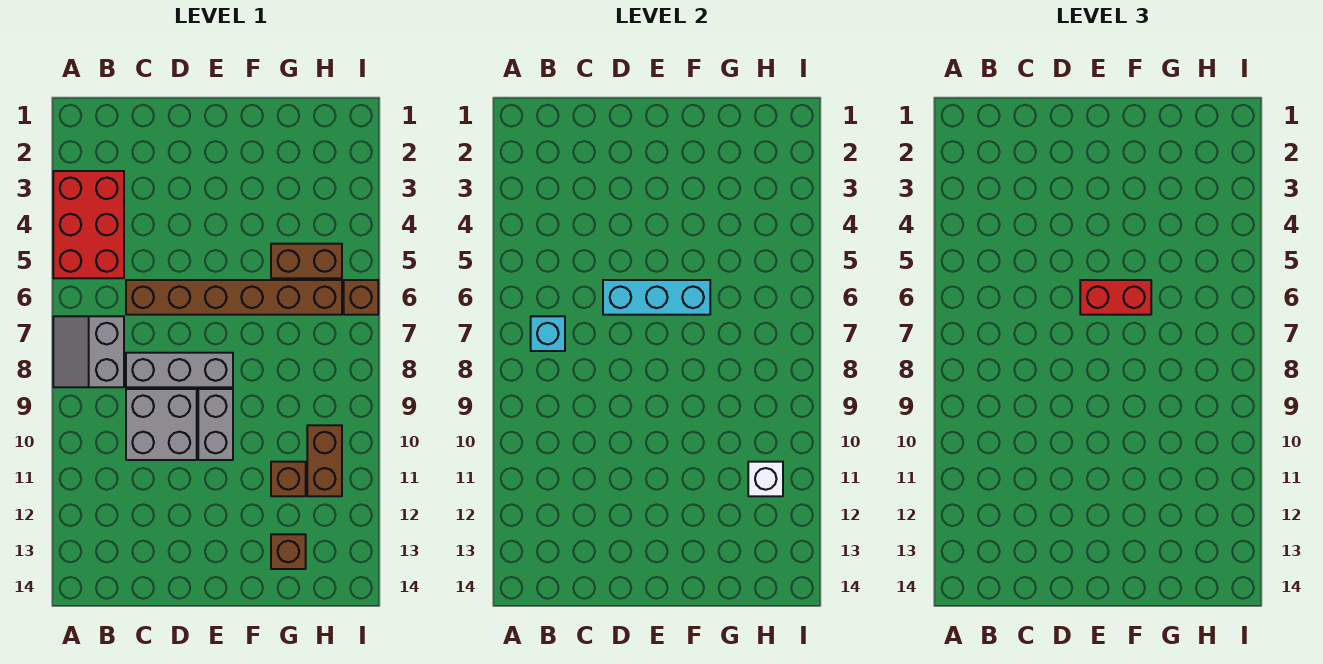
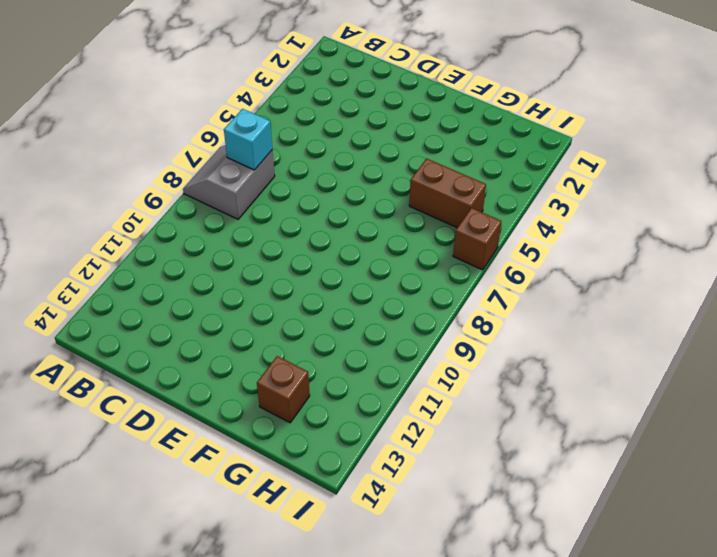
none -> red 2x3 brick [53,171,124,278]
none -> brown 1x6 brick [126,280,342,315]
none -> grey 1x3 brick [126,353,233,387]

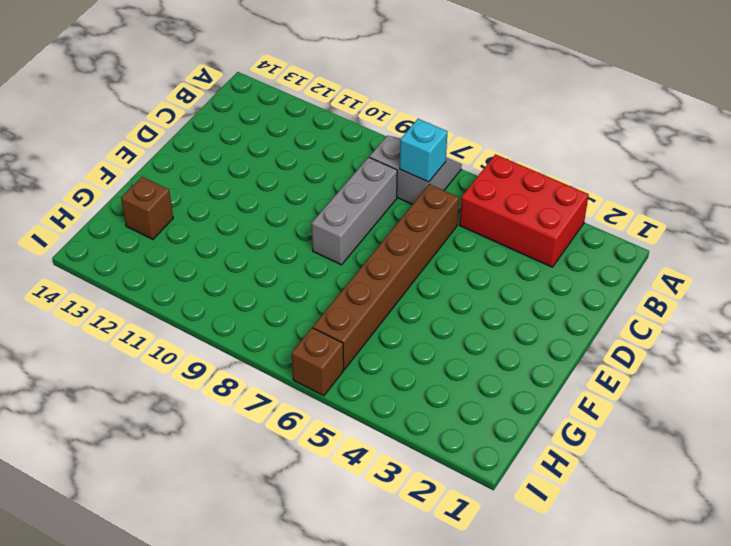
none -> grey 2x2 brick [126,389,197,460]
none -> grey 1x2 brick [198,389,233,460]
none -> brown 1x2 brick [271,244,342,278]

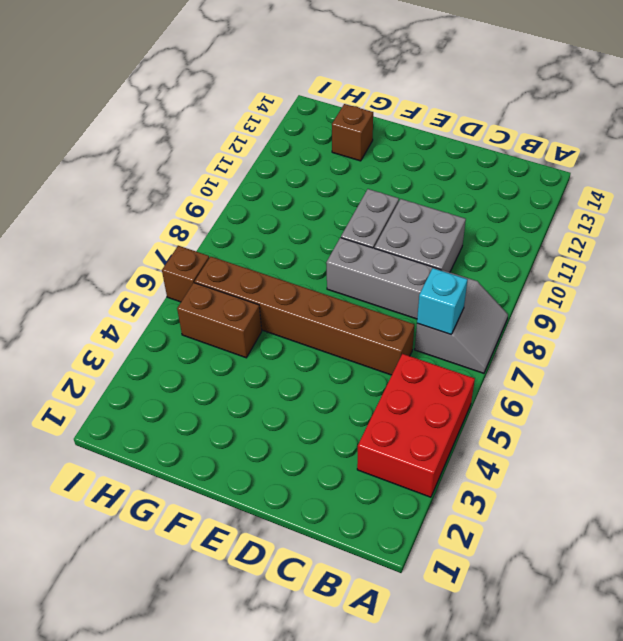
none -> brown 1x1 brick [271,462,306,496]
none -> brown 1x2 brick [307,425,342,496]
none -> cyan 1x3 brick [603,280,710,315]

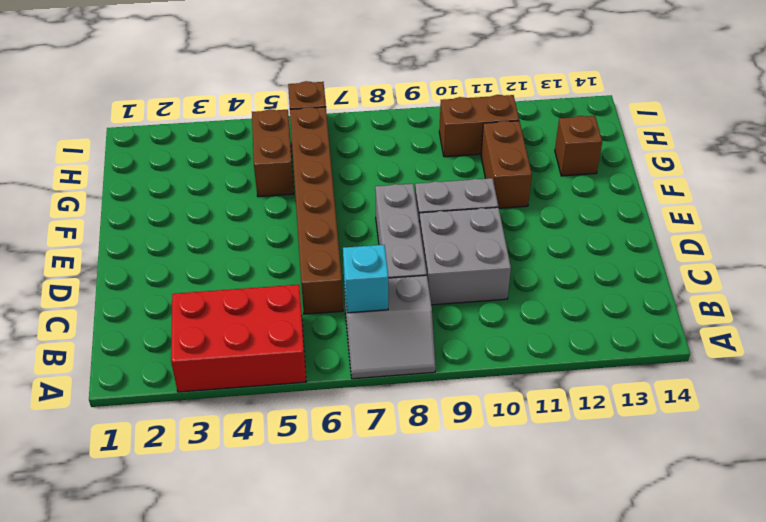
brown 1x2 brick [481,121,532,208] -> brown 1x1 brick [271,462,306,496]
none -> cyan 1x3 brick [603,280,710,315]
none -> white 1x1 brick [748,462,783,496]
none -> red 1x2 brick [1080,280,1151,315]

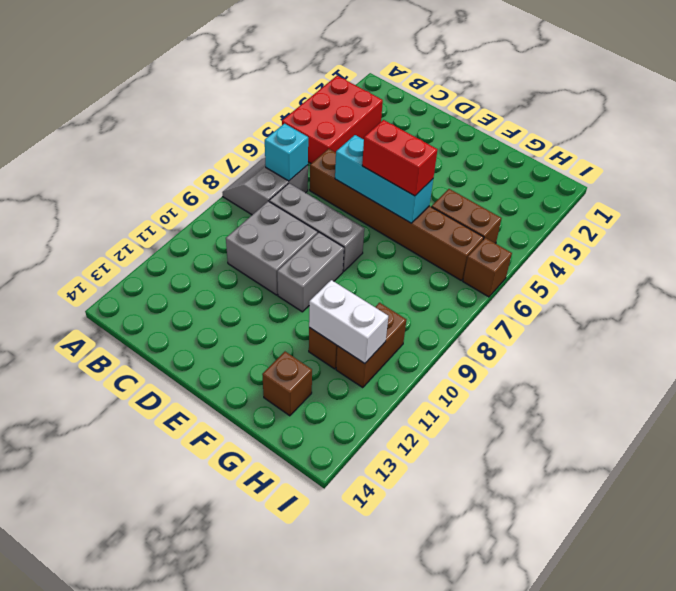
white 1x2 brick [309,280,388,364] -> white 1x1 brick [748,462,783,496]

